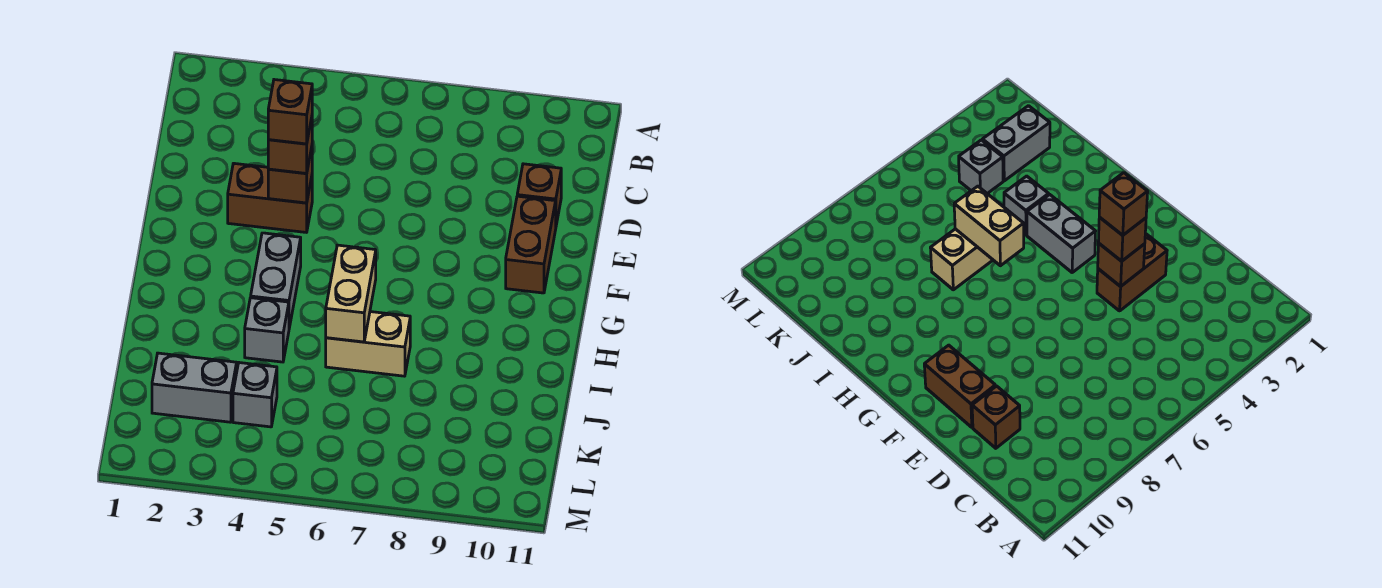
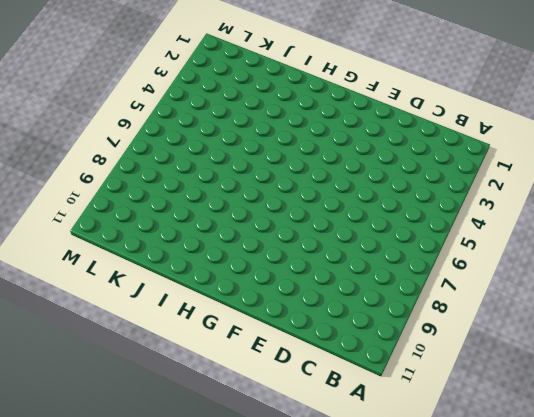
none -> brown 1x1 brick [517,164,561,225]
none -> brown 1x2 brick [228,163,312,232]
none -> brown 1x2 brick [506,196,556,293]

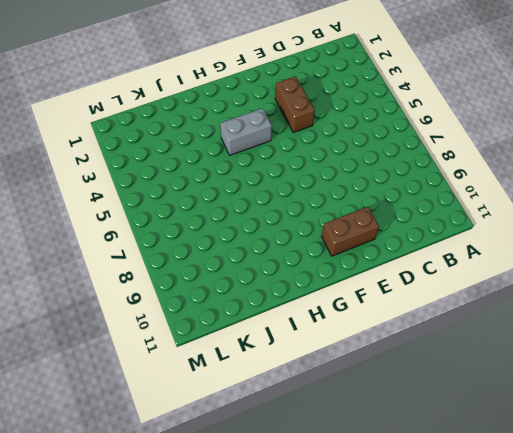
none -> brown 1x1 brick [517,164,561,225]
none -> grey 1x1 brick [245,298,289,362]
none -> tan 1x2 brick [326,312,410,376]

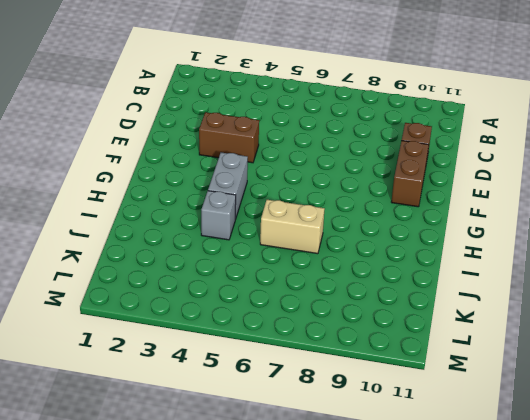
none -> grey 1x2 brick [152,353,237,422]
none -> grey 1x1 brick [233,363,277,427]
none -> brown 1x1 brick [268,147,312,203]

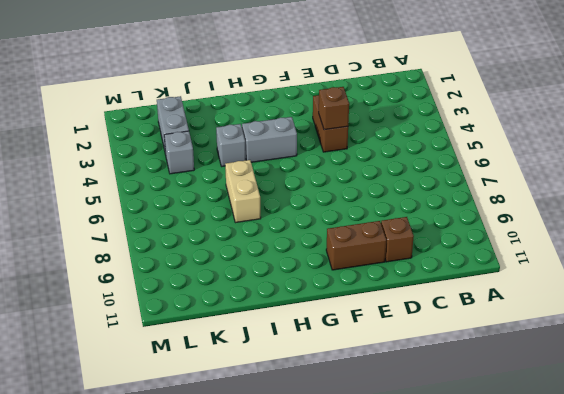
none -> tan 1x2 brick [326,245,376,342]
none -> brown 1x1 brick [268,118,312,173]
none -> brown 1x1 brick [268,80,312,144]

